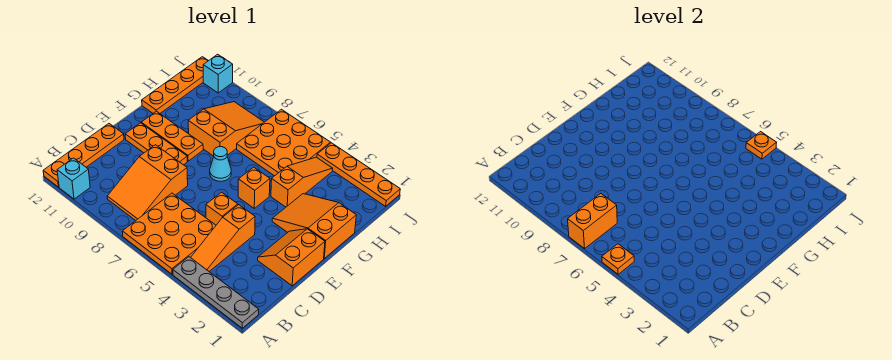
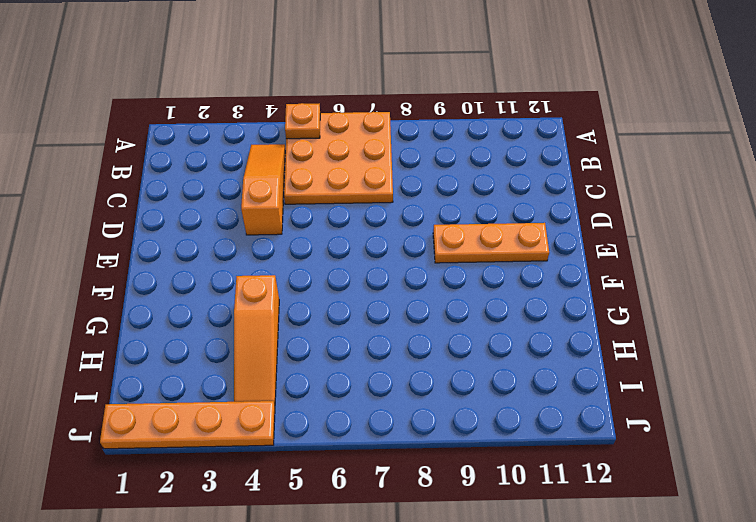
none -> grey 1x4 plate [173,257,259,328]
none -> cyan 1x1 brick [57,158,90,199]
none -> orange 1x4 plate [43,124,124,187]

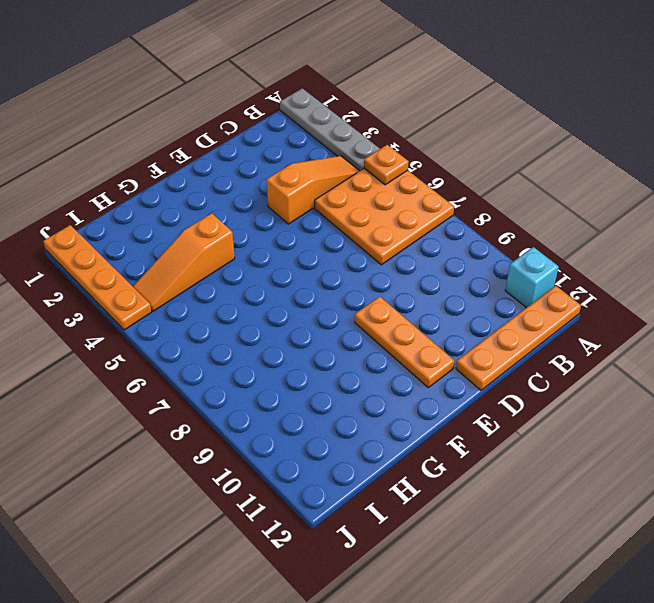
none -> orange 2x3 slope [107,145,188,221]
none -> orange 2x2 slope [258,229,325,286]
none -> orange 1x1 brick [206,192,238,225]

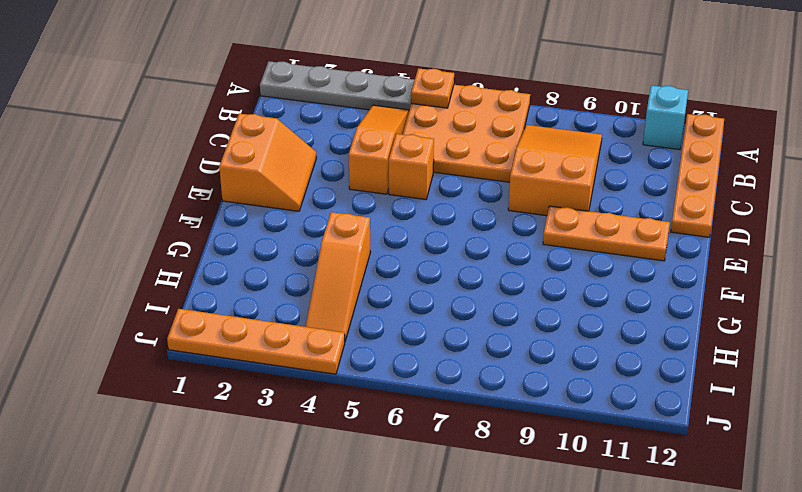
none -> orange 2x3 slope [272,194,356,258]
none -> orange 1x1 brick [238,167,270,208]
none -> cyan 1x1 cone [210,147,231,181]

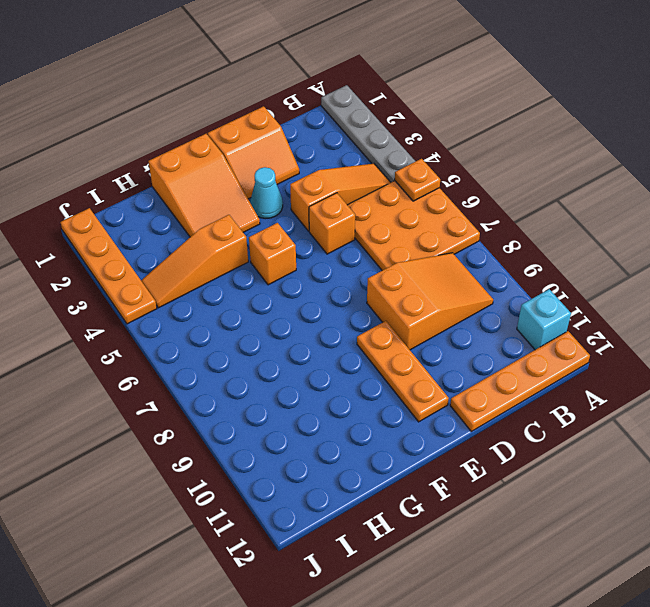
cyan 1x1 cone [250,167,283,218] -> cyan 1x1 cone moved to [210,147,231,181]
none -> orange 1x3 plate [141,111,203,161]
none -> orange 2x3 slope [188,102,264,156]
none -> orange 1x4 plate [142,57,208,113]

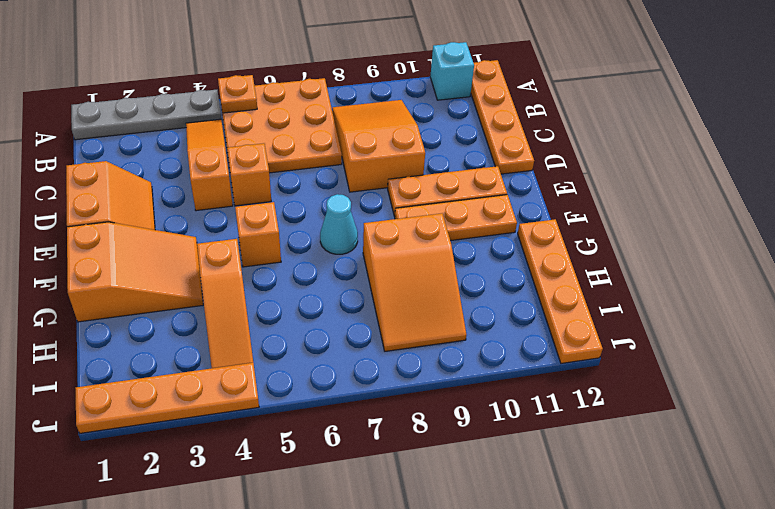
none -> orange 3x3 plate [237,109,331,176]
none -> cyan 1x1 brick [203,54,233,93]
none -> orange 1x2 brick [568,194,617,249]

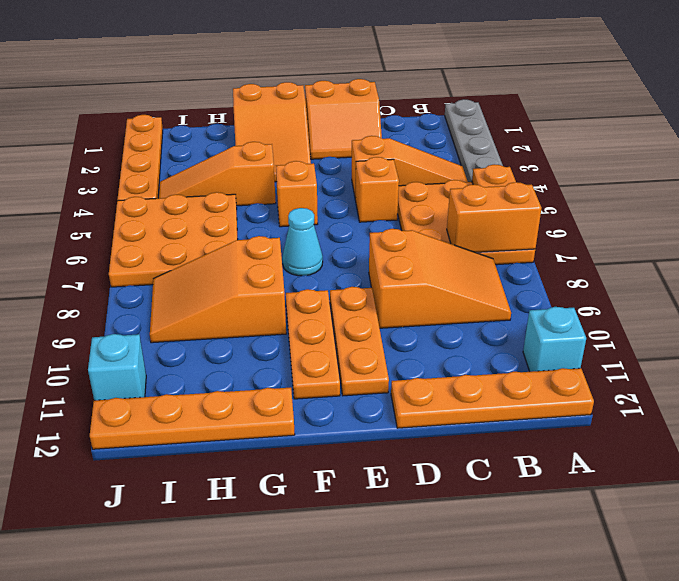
none -> orange 1x1 plate [746,132,777,159]

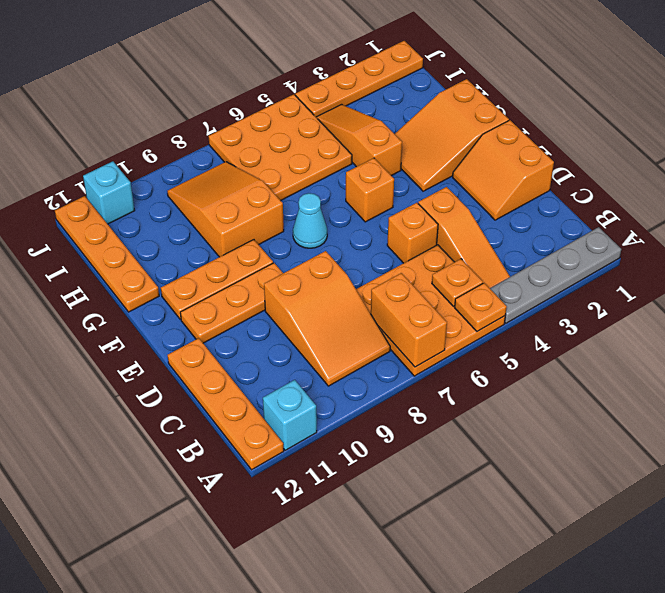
orange 1x1 plate [432,259,483,306] -> orange 1x1 plate moved to [746,132,777,159]

